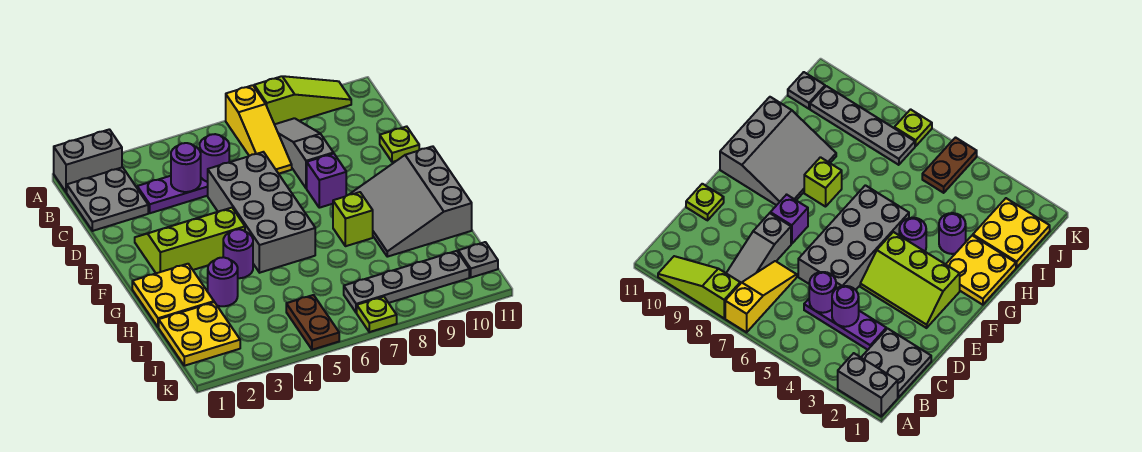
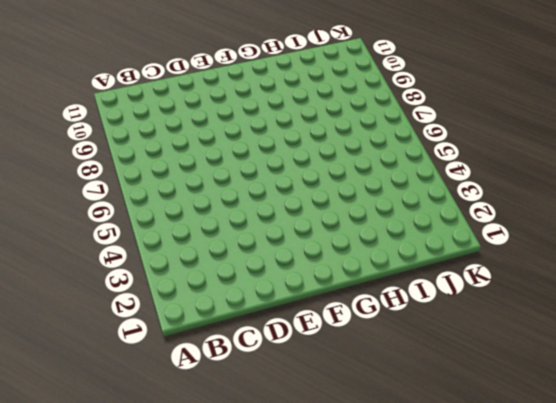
none -> grey 1x2 brick [54,129,122,192]
none -> yellow 1x3 slope [226,85,292,174]
none -> lime 1x3 slope [254,76,351,124]

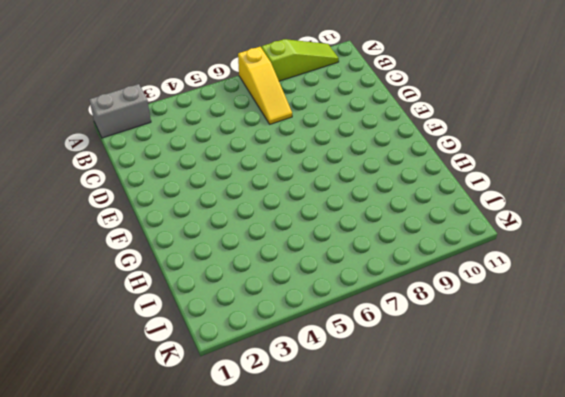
none -> grey 2x2 plate [67,167,148,231]
none -> grey 1x3 slope [275,118,333,188]
none -> purple 1x3 plate [137,176,208,213]

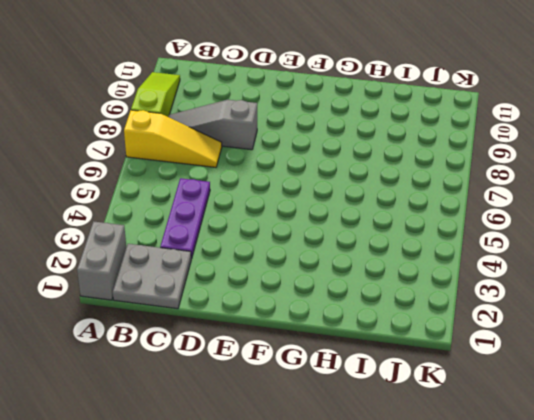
none -> grey 2x4 brick [208,152,315,273]
none -> lime 1x1 plate [380,126,419,162]
none -> lime 2x3 slope [135,208,245,273]

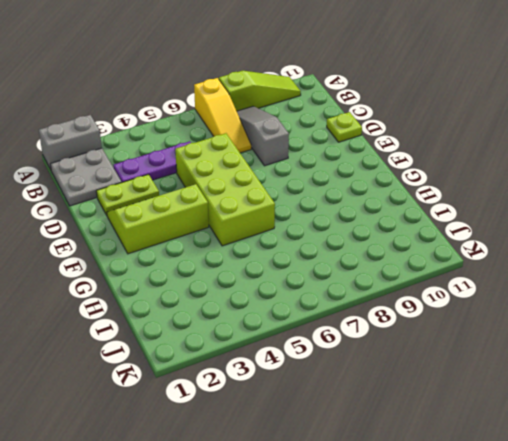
lime 1x2 plate [96,174,159,215] -> none
lime 2x4 brick [175,133,275,246] -> grey 2x4 brick [208,152,315,273]
none -> purple 1x1 brick [307,153,346,208]
none -> grey 3x3 slope [349,146,472,257]
none -> yellow 2x2 plate [132,264,214,327]

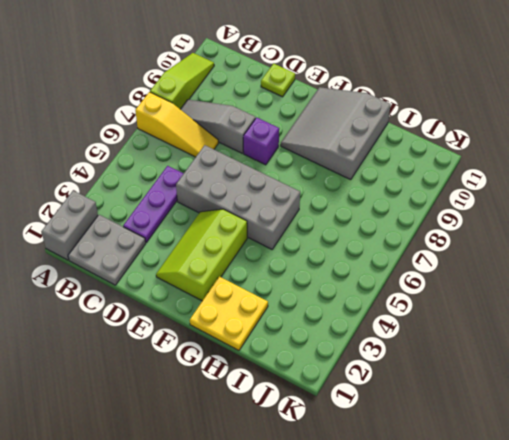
grey 3x3 slope [281,87,391,180] -> grey 3x3 slope turned to [349,146,472,257]
none -> purple 1x1 round brick [223,229,253,278]
none -> lime 1x1 brick [333,192,373,246]
none -> purple 1x1 round brick [208,257,238,306]

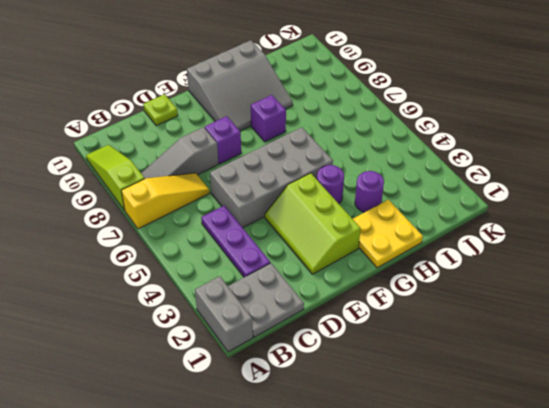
purple 1x1 brick [251,95,286,142] -> lime 1x1 brick [333,192,373,246]
none -> yellow 2x2 plate [159,302,240,366]
none -> brown 1x2 plate [286,295,339,350]
none -> grey 1x4 plate [344,251,469,313]

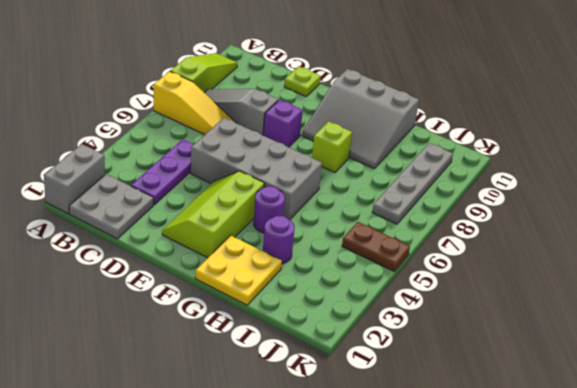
none -> yellow 2x2 plate [159,302,240,366]
none -> grey 1x1 plate [458,242,498,277]
none -> lime 1x1 plate [357,297,397,332]

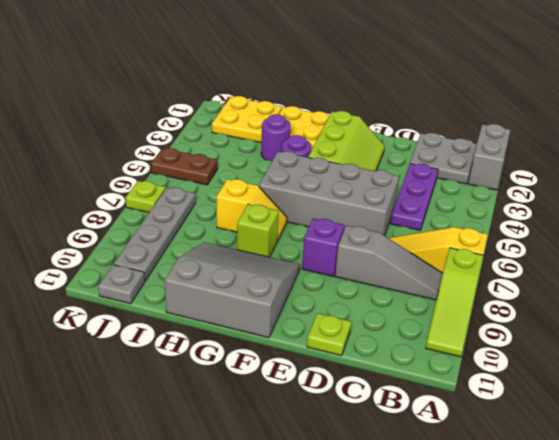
yellow 1x2 slope [217,179,287,241] -> none
none -> purple 1x1 round brick [171,143,201,192]
none -> purple 1x1 round brick [200,134,229,182]

